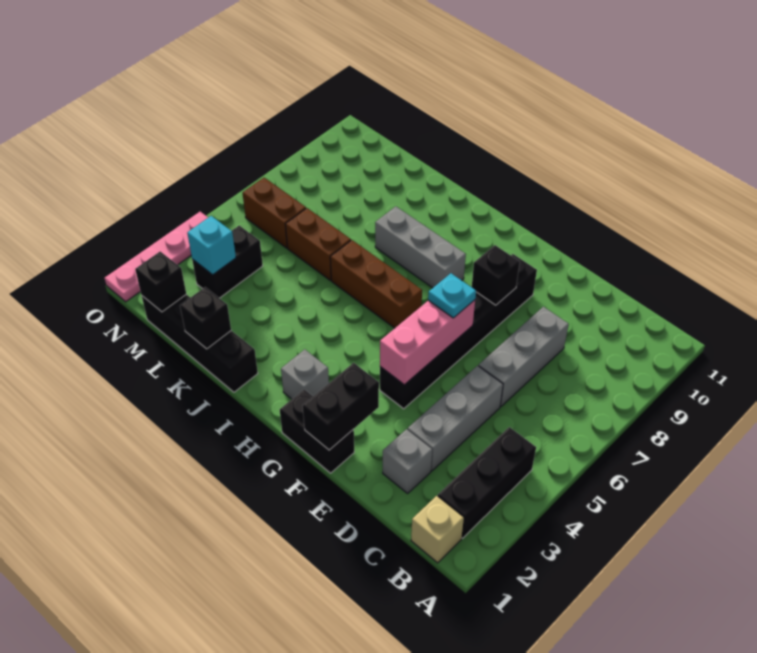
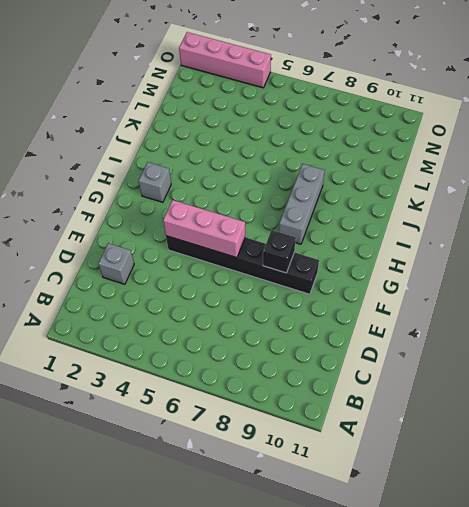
pink 1x4 brick [179,32,271,88] -> pink 1x4 plate [105,212,208,302]
none -> tan 1x1 brick [411,496,464,563]
none -> black 1x3 brick [438,427,536,538]
none -> grey 1x3 brick [408,366,503,471]

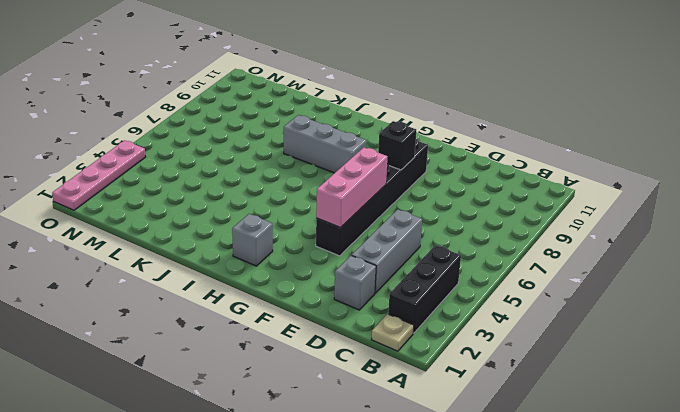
tan 1x1 plate [371,314,414,351] -> tan 1x1 brick [411,496,464,563]
none -> grey 1x3 brick [479,307,569,407]
none -> black 1x2 brick [280,389,354,473]
none -> brown 1x3 brick [330,240,422,328]

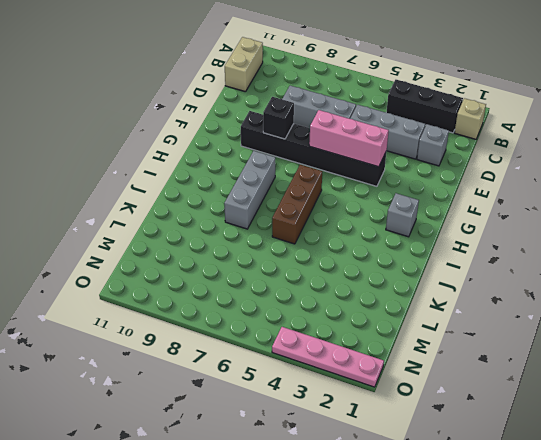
tan 1x2 brick [225,37,263,92] -> none
none -> black 1x2 brick [280,389,354,473]
none -> black 1x4 brick [142,294,258,392]
none -> brown 1x2 brick [285,208,351,280]

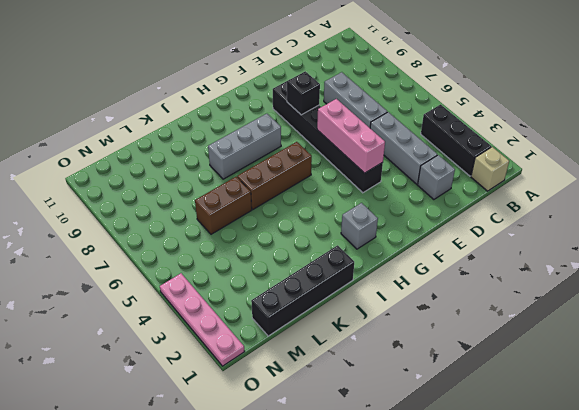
none -> black 1x2 brick [280,389,354,473]
none -> black 1x2 brick [192,226,263,298]
none -> brown 1x2 brick [242,178,306,248]

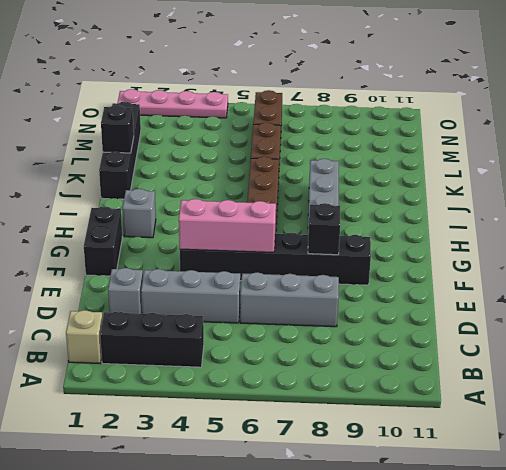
none -> black 1x2 brick [192,226,263,298]
none -> black 1x2 brick [303,363,379,450]
none -> black 1x1 brick [135,252,186,312]

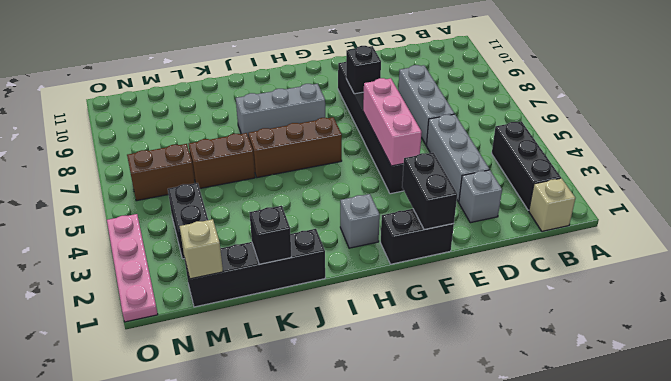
tan 1x1 brick [180,219,223,279] -> black 1x1 brick [135,252,186,312]
none -> cyan 1x1 brick [187,216,236,275]
none -> cyan 1x1 plate [428,273,476,318]

